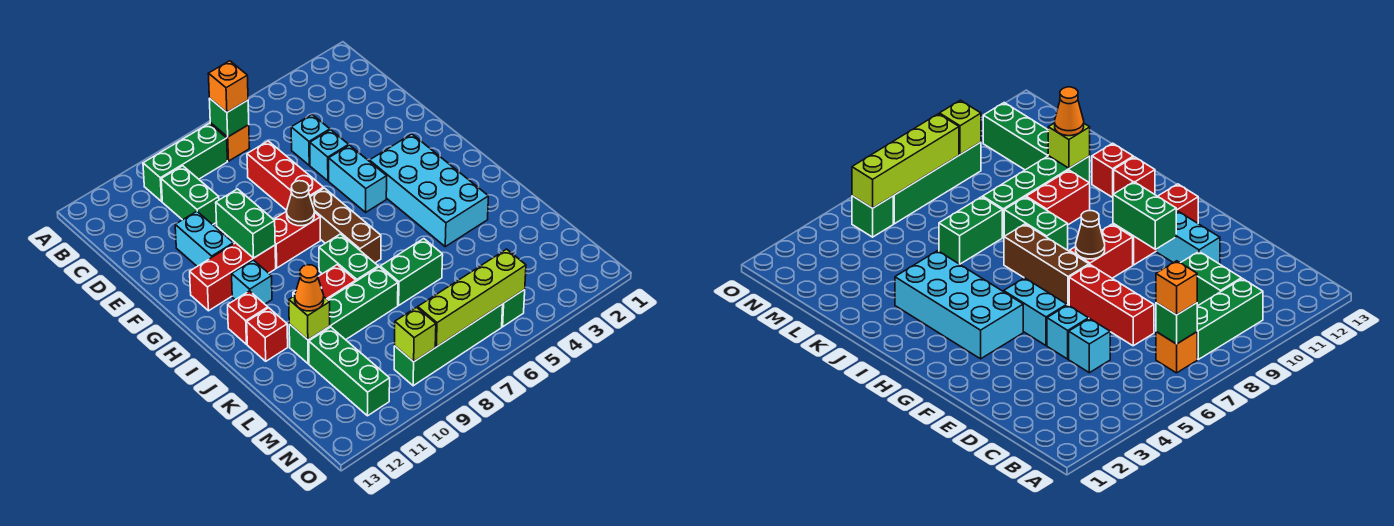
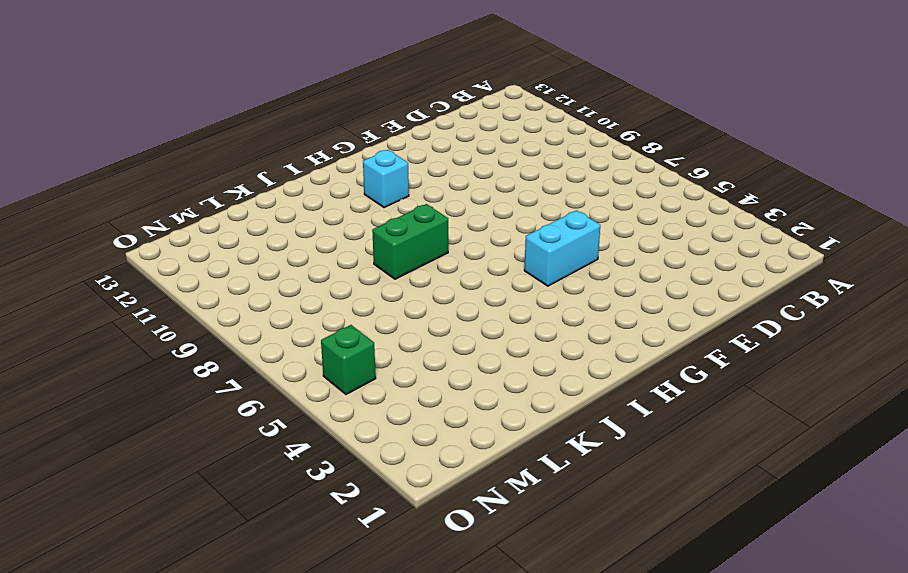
none -> orange 1x1 brick [210,123,250,161]
none -> green 1x3 brick [143,123,227,201]
none -> green 1x2 brick [161,166,219,225]
none -> cyan 1x1 brick [291,115,330,165]

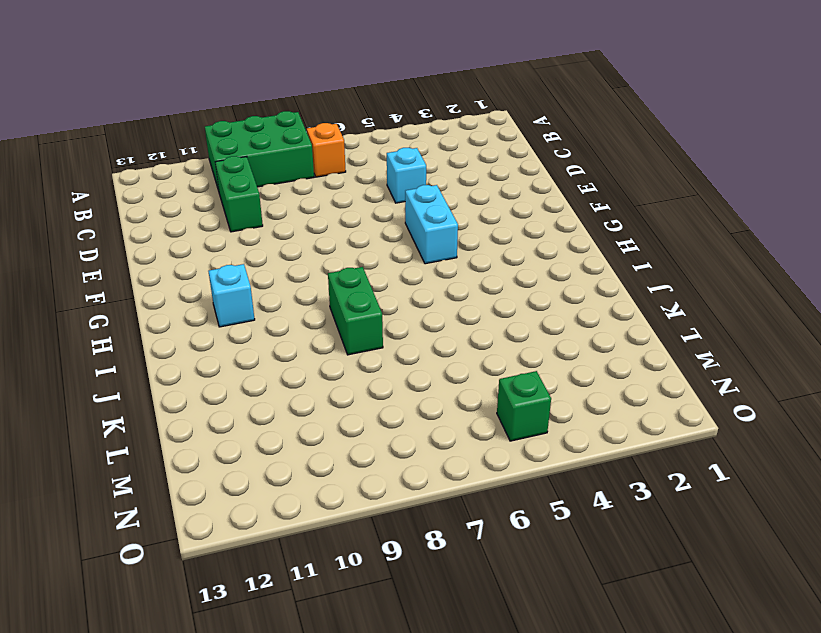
green 2x3 brick [205,111,314,191] -> green 1x3 brick [143,123,227,201]
none -> red 1x3 brick [247,141,324,211]
none -> cyan 1x1 brick [310,130,349,181]
none -> cyan 1x2 brick [175,211,234,266]
none -> cyan 2x4 brick [370,134,488,247]

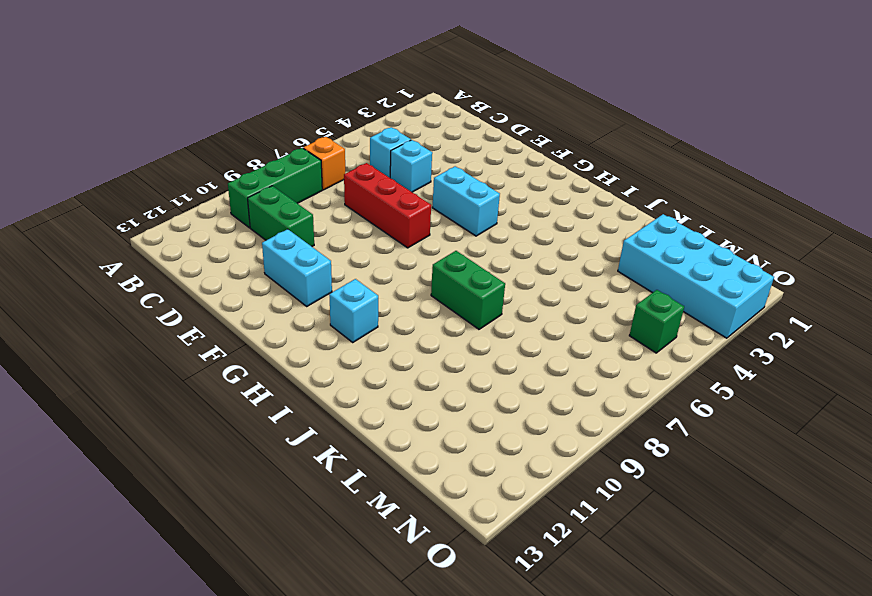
cyan 1x1 brick [370,127,411,178] -> cyan 1x1 brick moved to [310,130,349,181]
cyan 2x4 brick [618,214,774,338] -> cyan 2x4 brick moved to [370,134,488,247]
none -> brown 1x3 brick [310,188,381,263]
none -> red 1x2 brick [274,211,320,268]
none -> red 1x3 brick [190,243,276,311]
none -> red 1x1 brick [228,291,268,344]

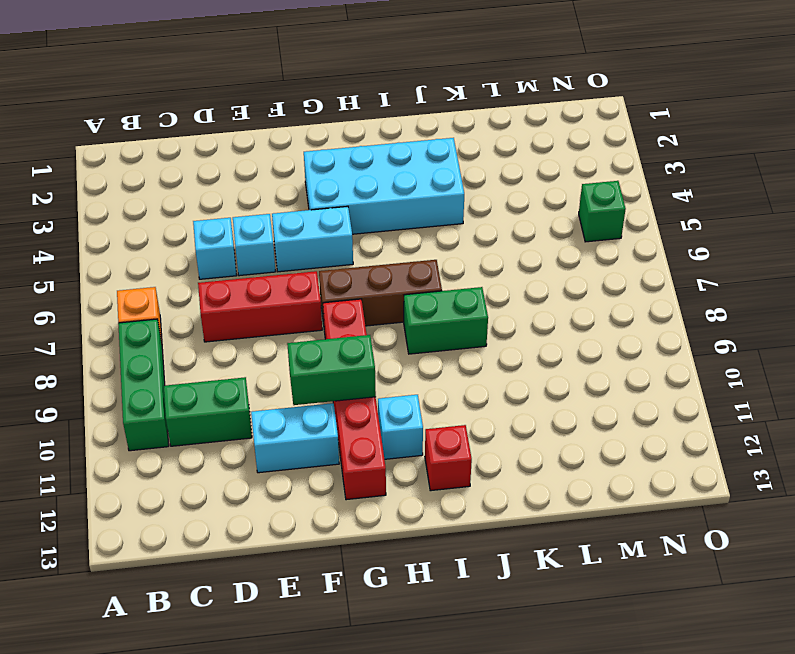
none -> red 1x2 brick [293,265,356,300]
none -> red 1x1 brick [247,308,288,361]
none -> green 1x2 brick [380,239,443,305]
none -> green 1x4 brick [289,267,398,364]

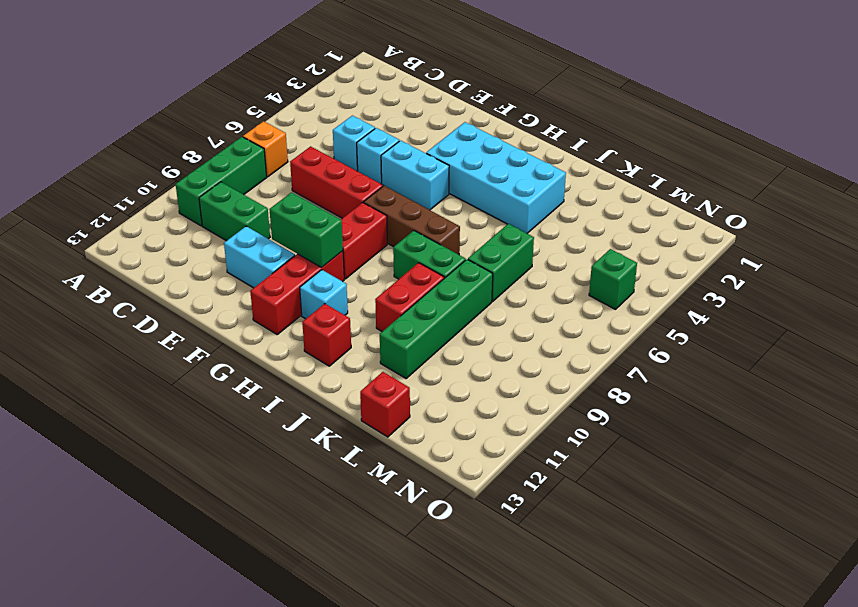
red 1x1 brick [360,372,410,437] -> red 1x1 brick moved to [247,308,288,361]
none -> green 1x3 brick [309,327,390,416]
none -> green 1x4 brick [394,304,503,386]
none -> green 1x1 brick [209,98,249,137]
none -> brown 1x1 cone [287,181,314,226]

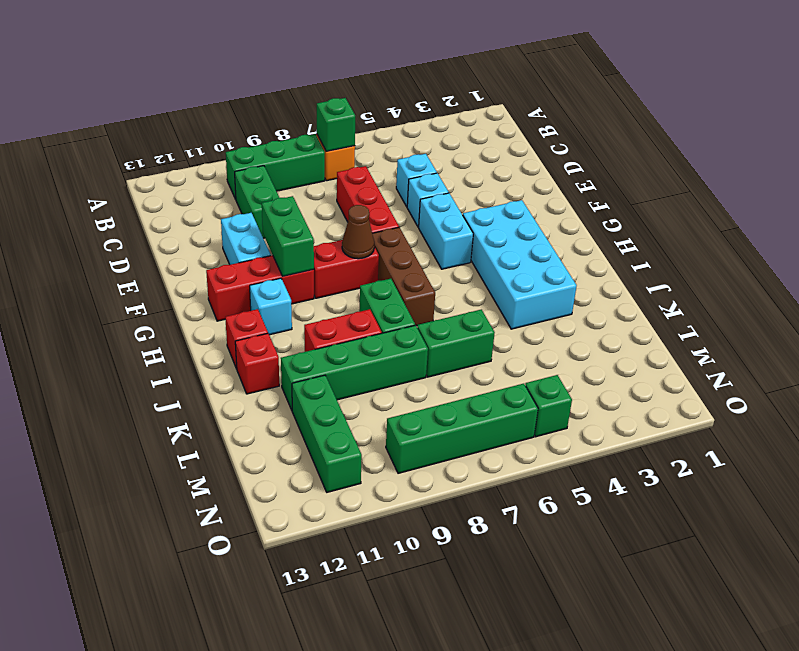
none -> lime 1x1 brick [289,296,330,340]
none -> lime 1x4 brick [418,249,526,347]
none -> lime 1x1 brick [395,307,436,362]
none -> orange 1x1 brick [208,61,248,112]

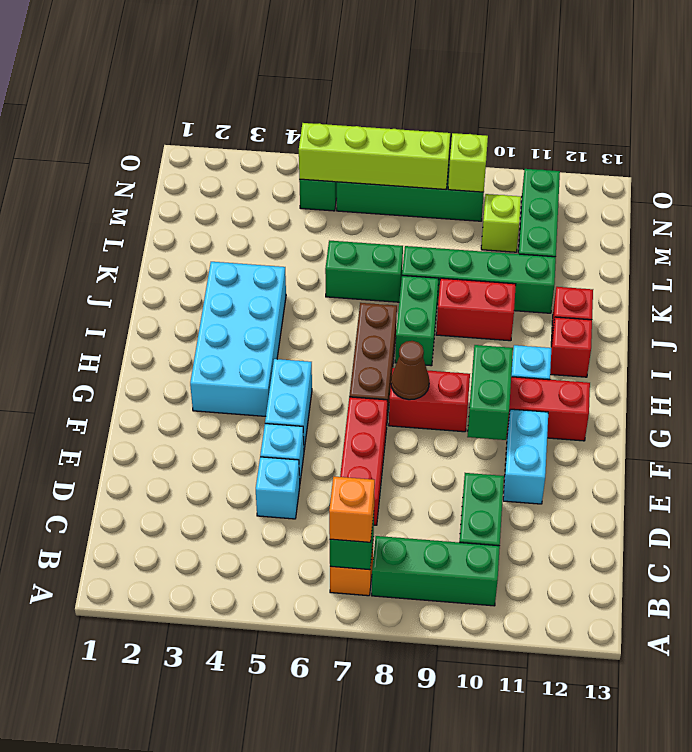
lime 1x1 brick [481,194,521,252] -> lime 1x1 brick moved to [289,296,330,340]
none -> orange 1x1 cone [295,265,324,311]

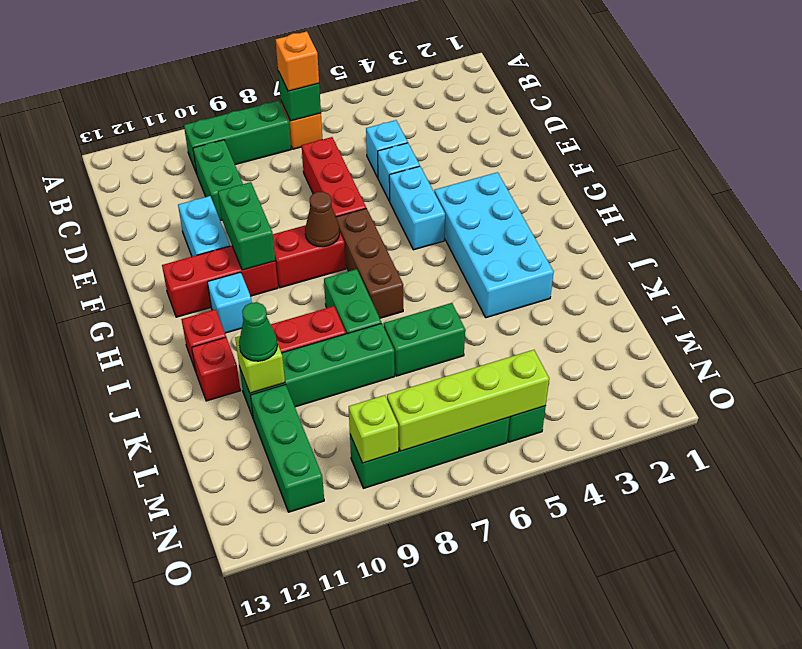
green 1x1 cone [239,302,277,361] -> orange 1x1 cone [295,265,324,311]

